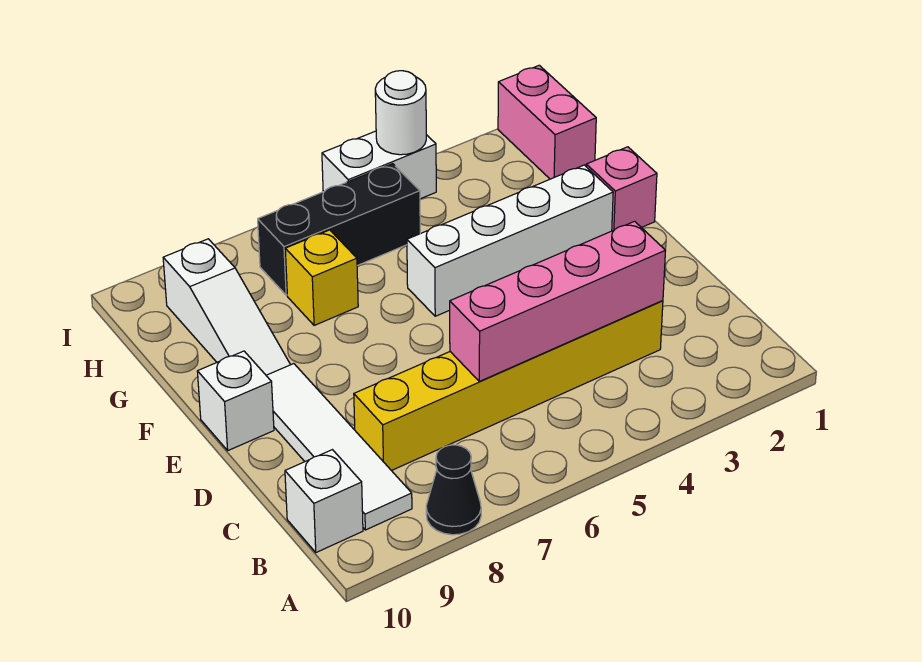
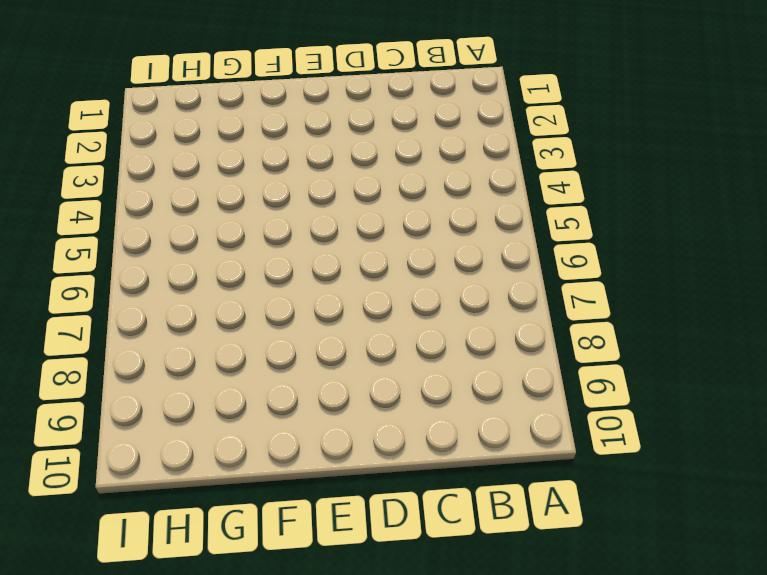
none -> black 1x1 cone [426,445,481,535]
none -> white 1x4 tile [266,364,412,530]
none -> white 1x1 brick [285,450,363,552]

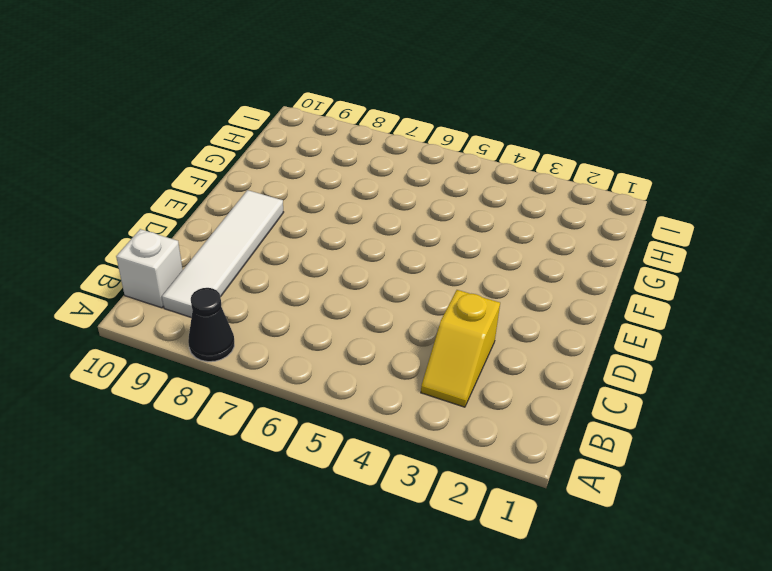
yellow 1x2 slope [421,290,500,407] -> yellow 1x6 brick [354,301,663,471]
none -> white 1x1 brick [197,351,274,450]
none -> pink 1x1 brick [586,147,657,231]
none -> white 1x4 brick [407,165,613,316]

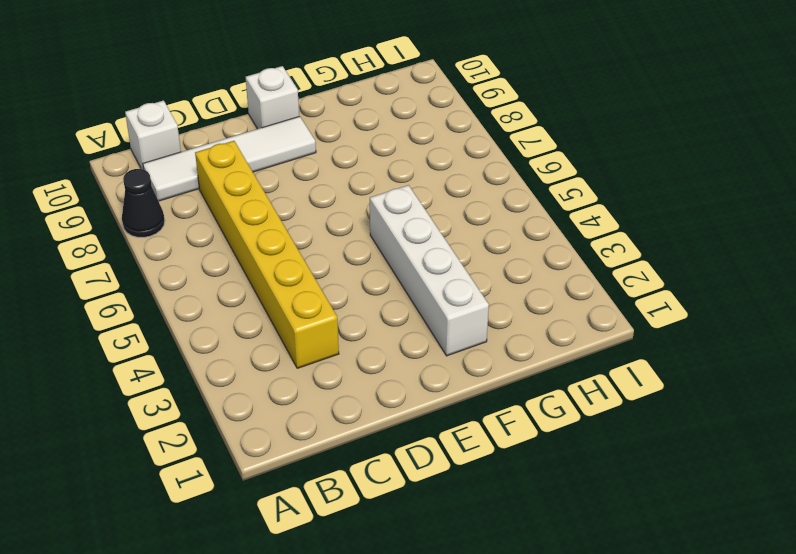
none -> pink 1x1 brick [586,147,657,231]
none -> white 1x3 slope [163,239,290,375]
none -> yellow 1x1 brick [285,230,358,325]

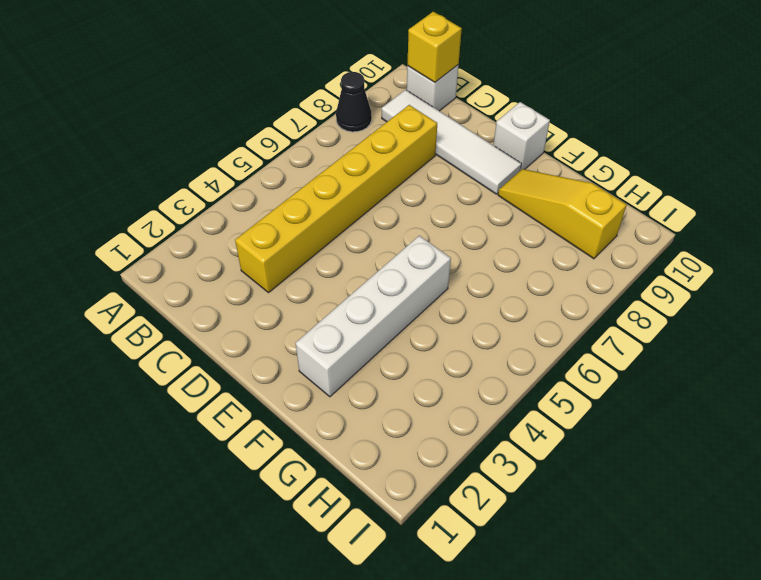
yellow 1x1 brick [407,12,462,82] -> yellow 1x1 brick moved to [285,230,358,325]
yellow 1x3 slope [498,169,627,259] -> white 1x3 slope [163,239,290,375]
none -> pink 1x1 brick [586,147,657,231]
none -> pink 1x2 brick [498,65,596,179]
none -> black 1x3 brick [258,164,420,295]

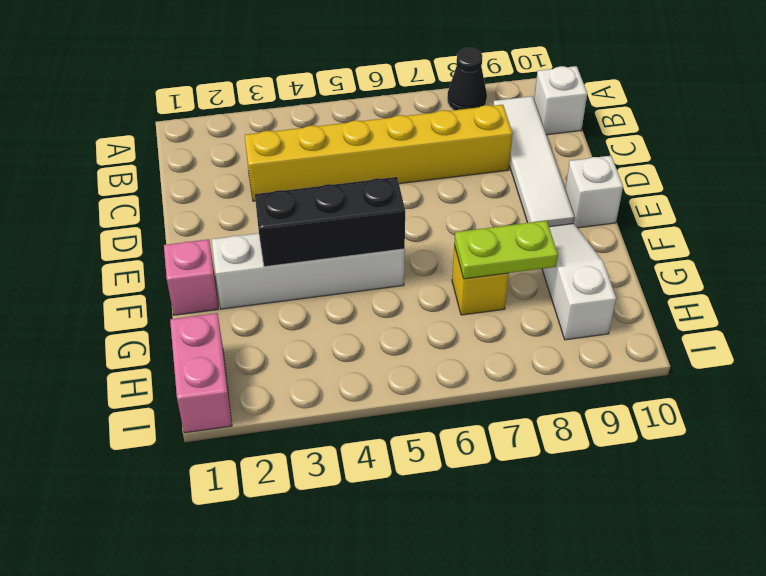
black 1x3 brick [255,177,405,267] -> black 1x3 brick moved to [258,164,420,295]
lime 1x2 plate [454,221,558,279] -> none
none -> white 1x2 brick [322,131,436,199]
none -> pink 1x4 brick [450,221,666,381]
none -> white 1x1 round brick [375,71,426,155]

